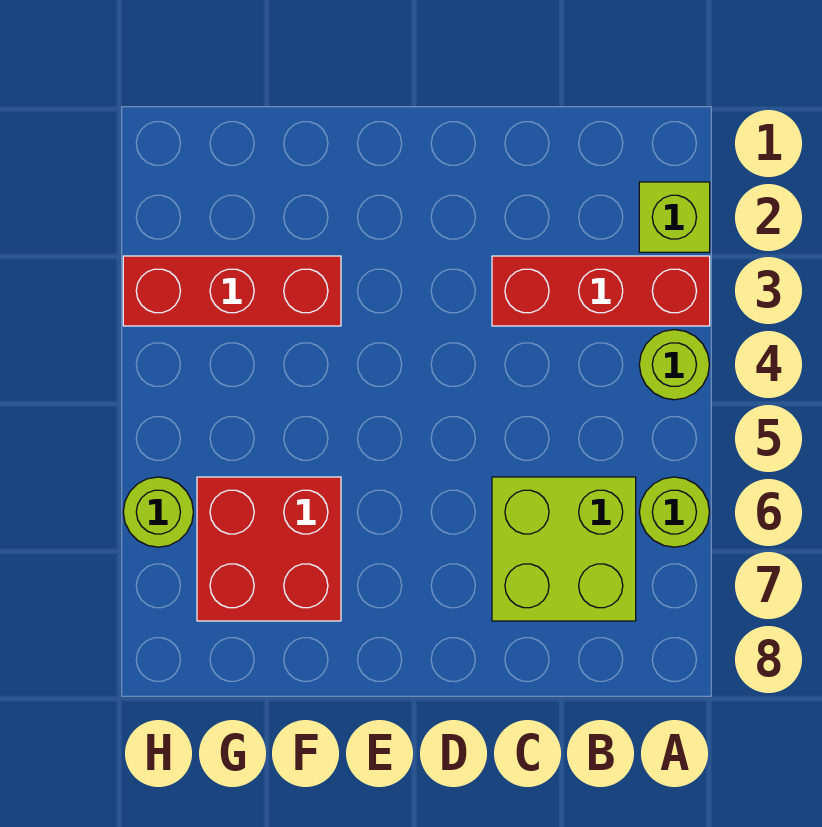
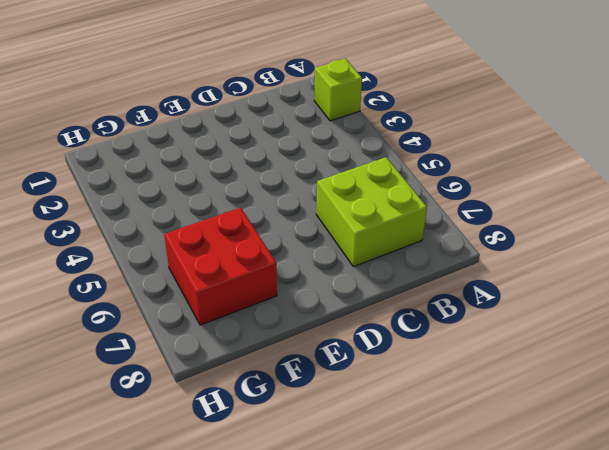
none -> red 1x3 brick [492,256,710,326]
none -> lime 1x1 round brick [639,330,710,400]

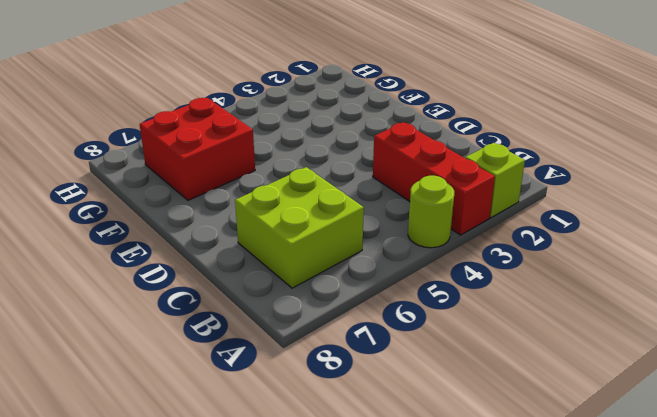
none -> lime 1x1 round brick [639,477,709,547]
none -> red 1x3 brick [123,256,341,326]

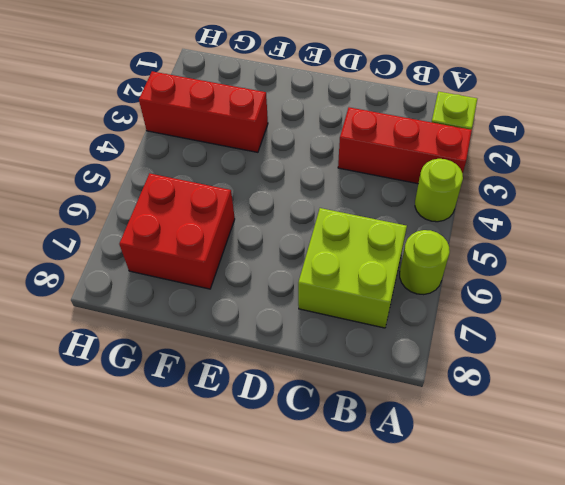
none -> lime 1x1 round brick [123,477,193,547]

